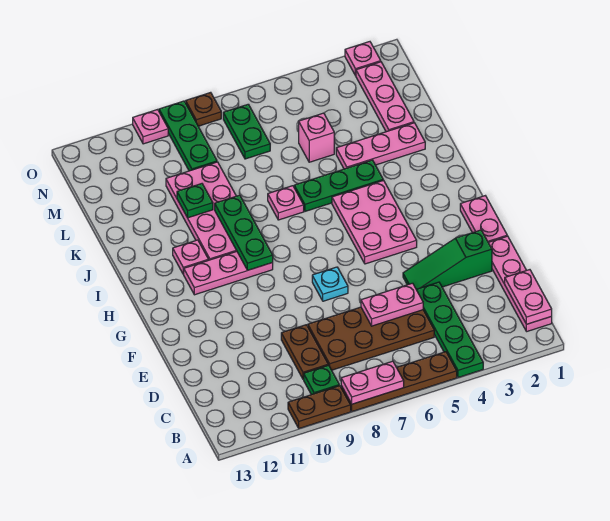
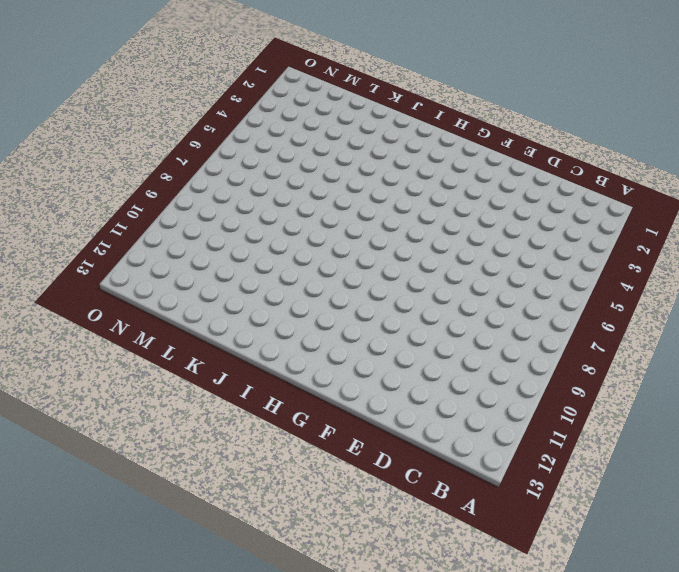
none -> green 1x4 plate [416,282,483,377]
none -> brown 1x4 plate [341,352,457,411]
none -> brown 1x2 plate [288,386,351,428]

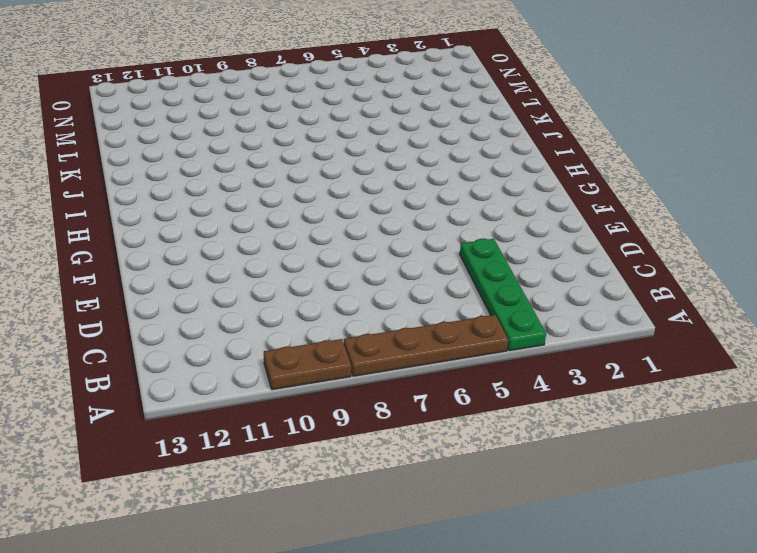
none -> pink 1x4 plate [488,236,552,332]
none -> green 1x1 plate [304,365,339,395]
none -> brown 2x4 plate [308,307,434,370]

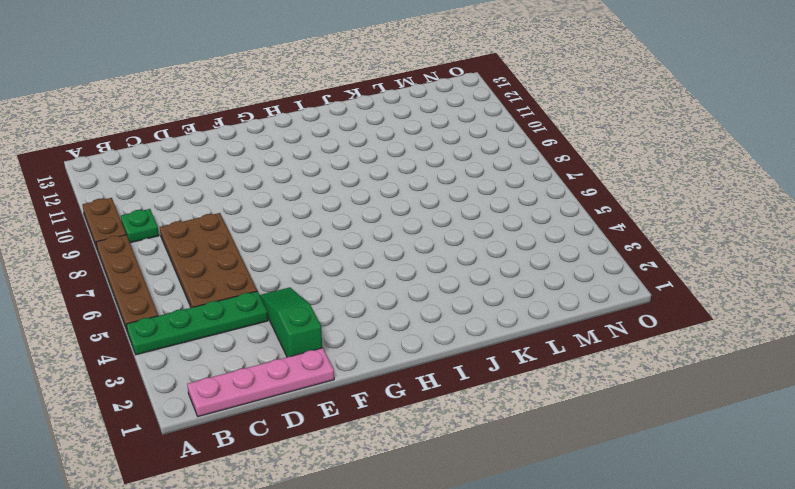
none -> brown 1x2 plate [281,325,328,379]
none -> pink 1x2 plate [460,196,507,242]
none -> cyan 1x1 plate [312,267,348,301]

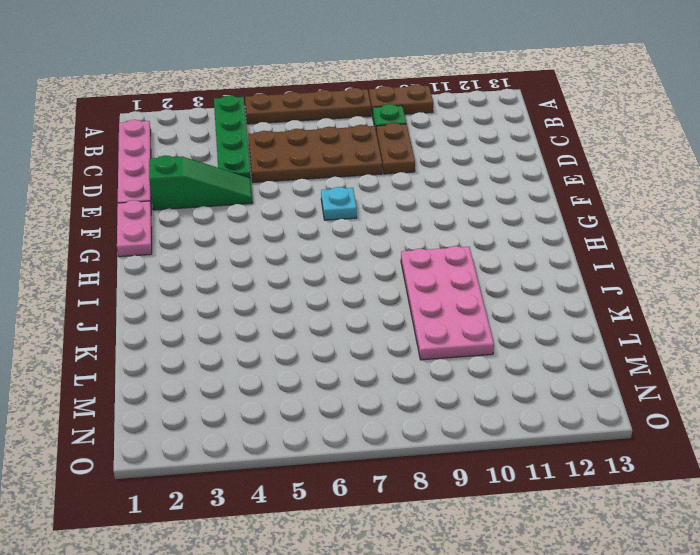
none -> pink 2x3 plate [332,180,417,264]
none -> pink 1x3 plate [184,251,273,295]
none -> pink 1x1 plate [173,240,209,274]

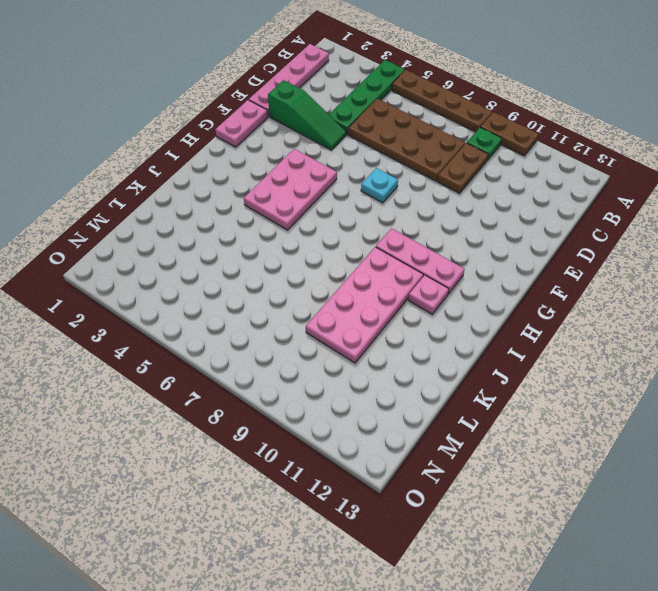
none -> green 1x3 plate [294,160,383,211]
none -> pink 1x1 plate [268,186,304,220]
none -> pink 1x3 plate [336,123,425,169]

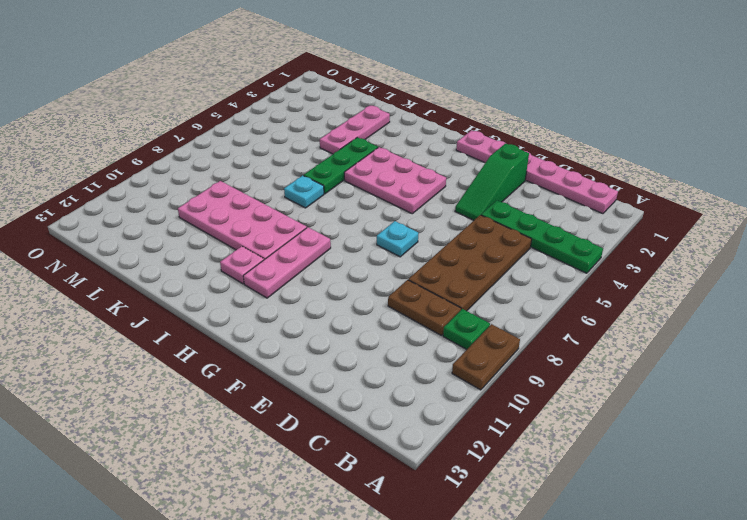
cyan 1x1 plate [284,175,324,208] -> pink 1x1 plate [268,186,304,220]
none -> brown 1x4 plate [341,352,457,411]
none -> pink 1x3 plate [356,62,414,132]
none -> pink 1x1 brick [299,113,334,162]

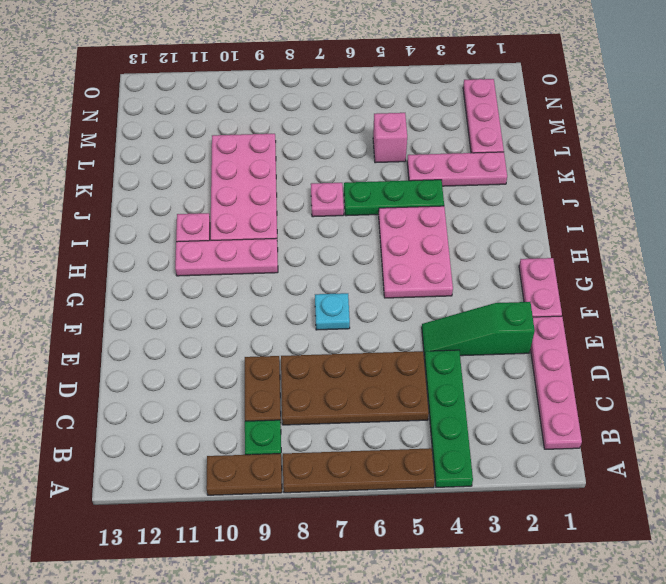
none -> green 1x2 plate [223,104,270,159]
none -> green 1x3 plate [159,101,217,171]
none -> pink 1x1 plate [345,42,381,76]

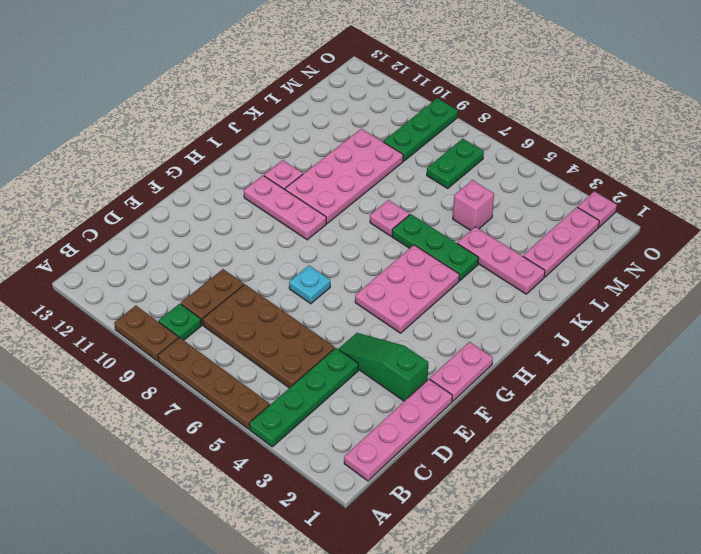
none -> brown 1x1 plate [186,92,221,126]
none -> pink 1x1 plate [133,109,168,144]
none -> pink 1x2 plate [341,361,404,404]

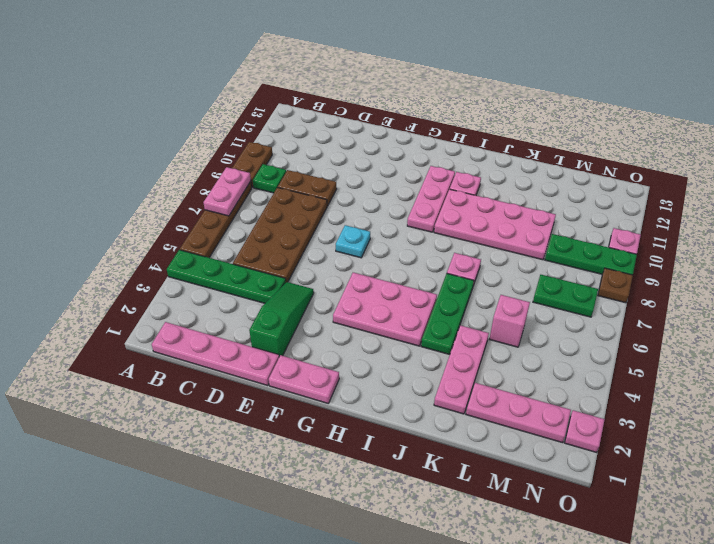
none -> pink 1x2 plate [505,270,552,324]
none -> pink 1x2 plate [361,283,423,326]
none -> green 1x3 plate [215,195,273,270]

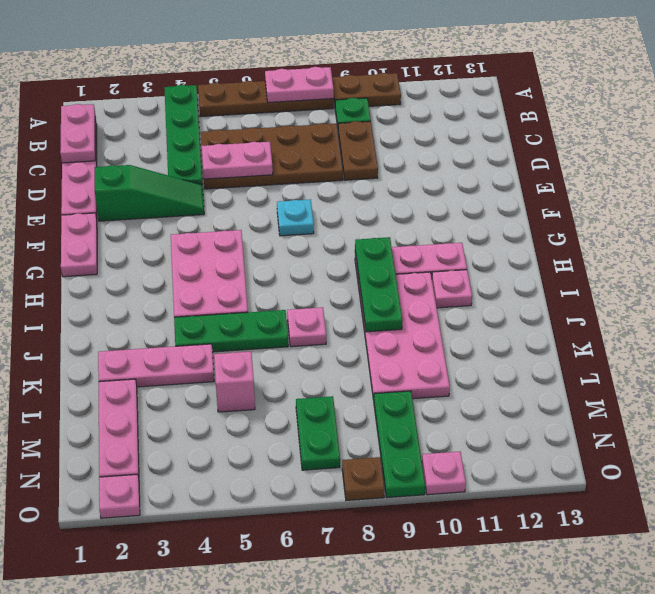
none -> green 1x1 plate [177,184,213,218]

